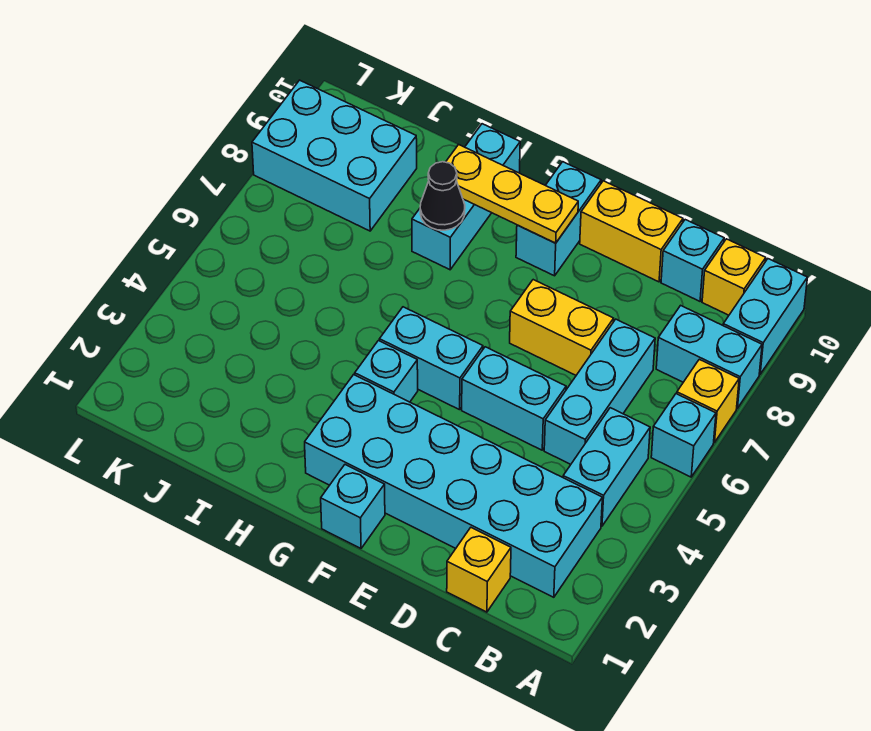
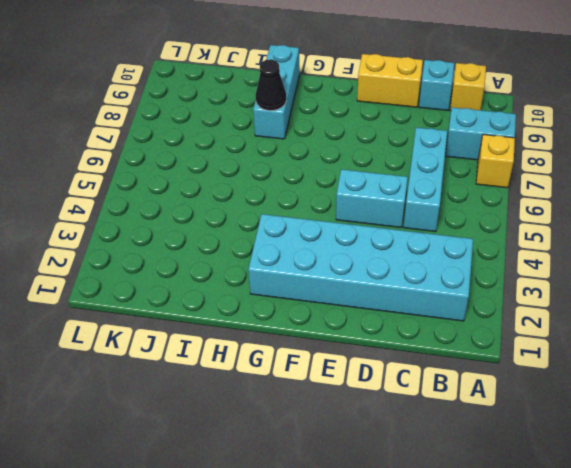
none -> cyan 1x1 brick [651,394,716,477]
none -> cyan 1x2 brick [723,259,807,374]
none -> cyan 1x2 brick [563,408,650,526]

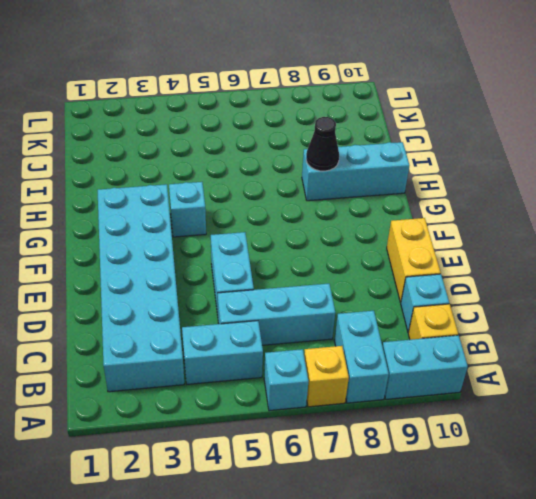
none -> yellow 1x1 brick [447,528,511,612]
none -> yellow 1x2 brick [510,280,614,375]
none -> cyan 1x1 brick [321,465,385,548]

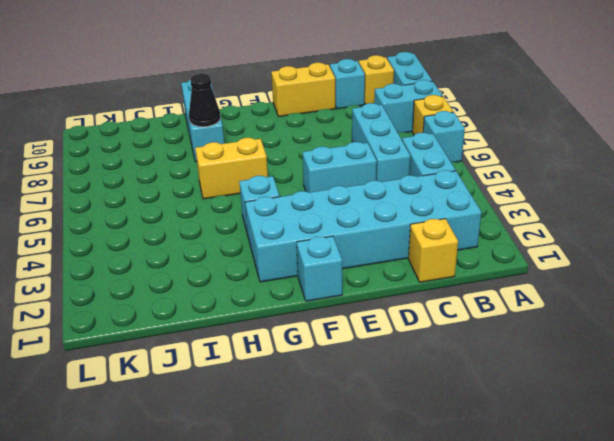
yellow 1x2 brick [195,138,268,199] -> yellow 1x2 brick moved to [510,280,614,375]
none -> cyan 1x2 brick [379,307,483,410]
none -> cyan 1x2 brick [516,162,601,276]
none -> cyan 2x3 brick [252,80,417,231]

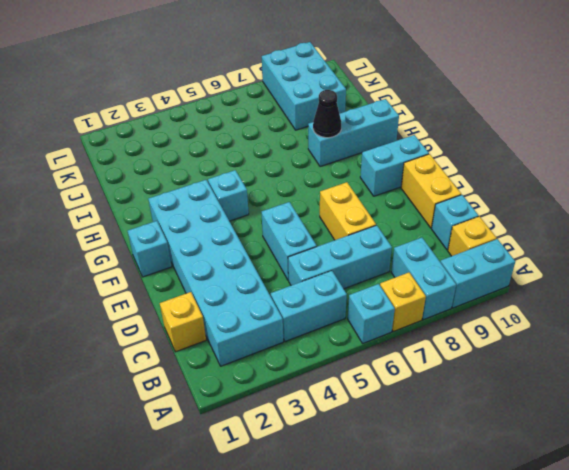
none -> cyan 1x2 brick [379,307,483,410]
none -> yellow 1x3 plate [446,145,578,243]

